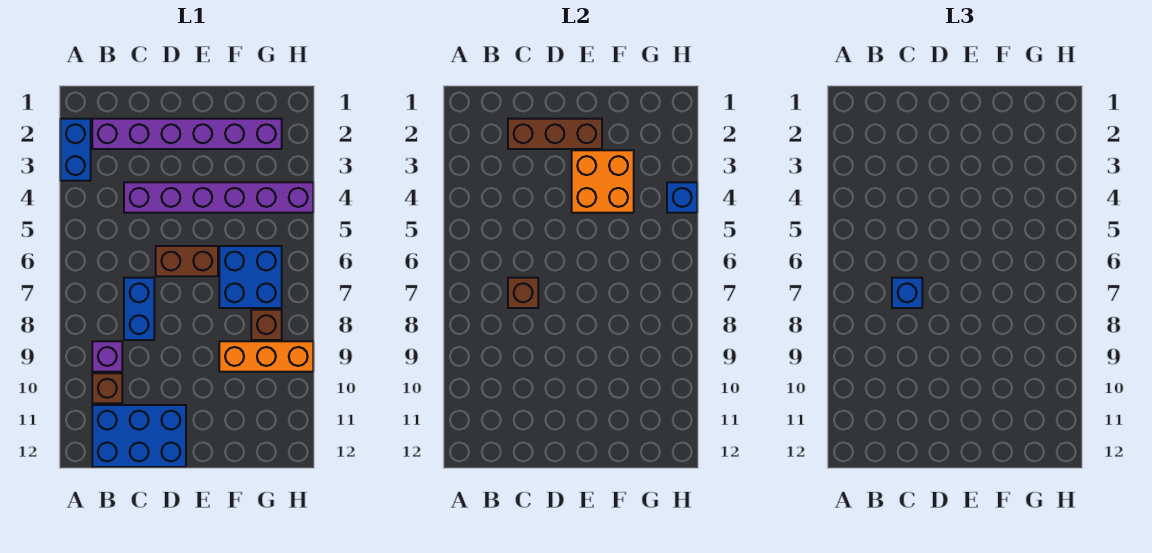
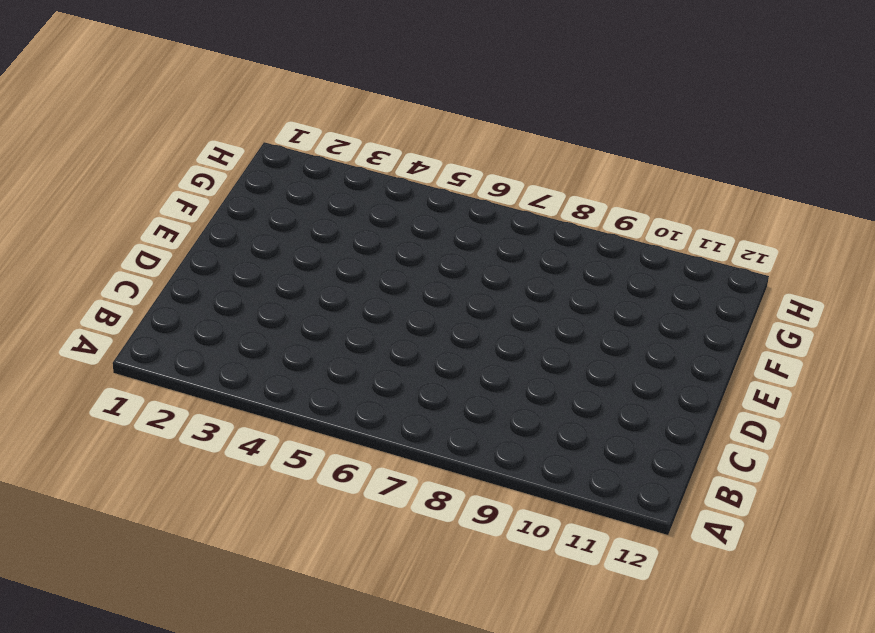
none -> blue 1x2 brick [60,119,91,181]
none -> purple 1x6 brick [92,119,282,149]
none -> purple 1x1 brick [92,341,122,372]

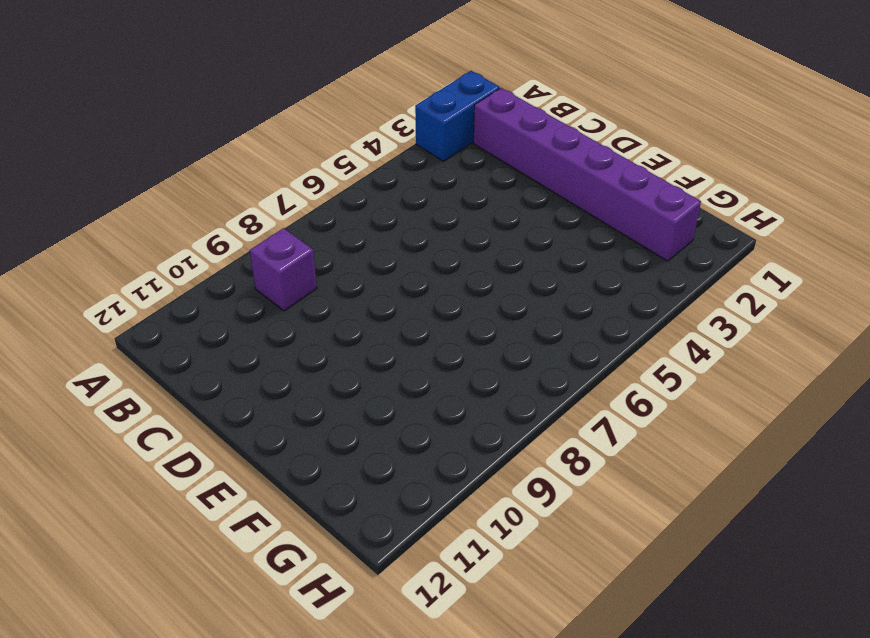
none -> brown 1x1 brick [92,373,122,403]
none -> blue 2x3 brick [92,405,186,467]
none -> purple 1x6 brick [124,182,313,213]

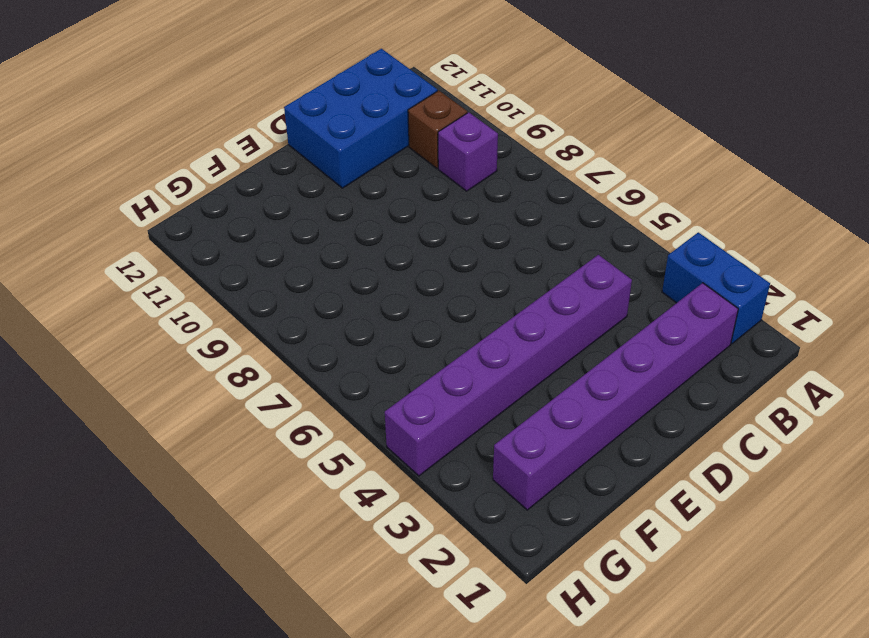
none -> blue 1x2 brick [124,278,154,340]
none -> brown 1x2 brick [156,246,218,276]
none -> blue 2x2 brick [219,246,282,308]

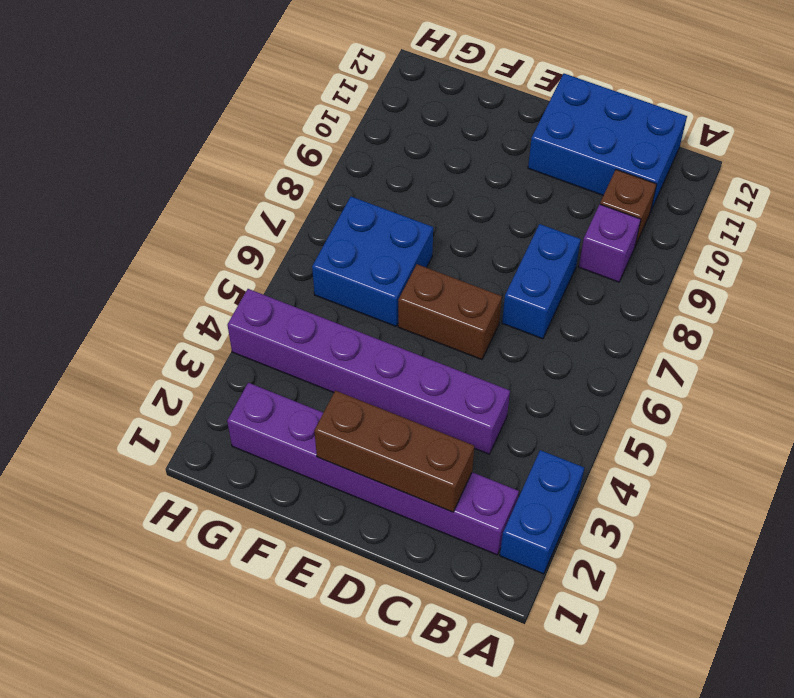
none -> orange 1x3 brick [219,341,313,372]
none -> brown 1x1 brick [251,310,282,340]
none -> brown 1x1 brick [508,278,538,308]

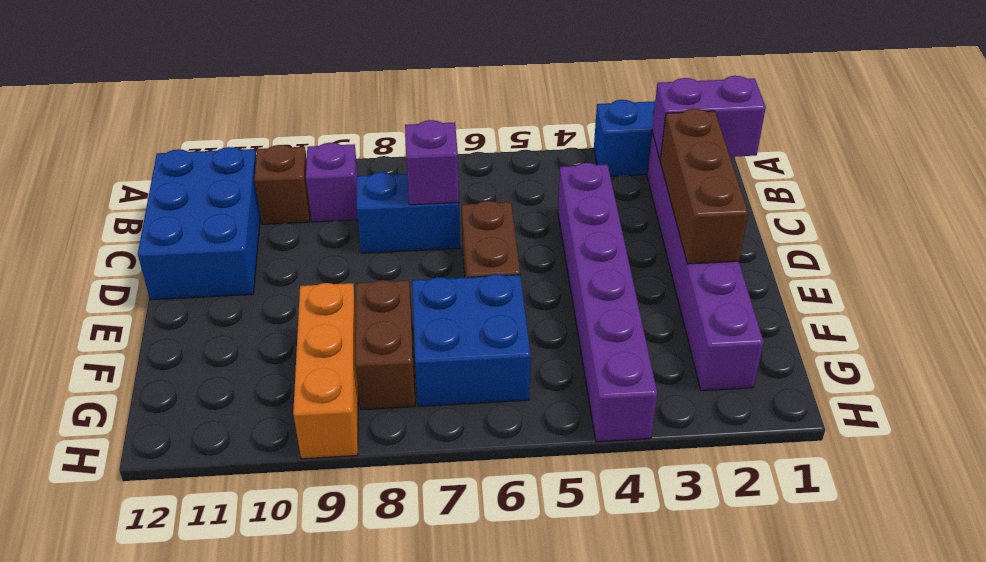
purple 1x2 brick [652,76,766,159] -> none
purple 1x1 brick [405,120,459,205] -> brown 1x1 brick [508,278,538,308]
brown 1x2 brick [356,280,415,410] -> brown 1x1 brick [251,310,282,340]
none -> orange 2x2 brick [572,150,634,213]
none -> blue 1x1 brick [667,182,697,213]
none -> blue 1x1 brick [892,278,922,308]

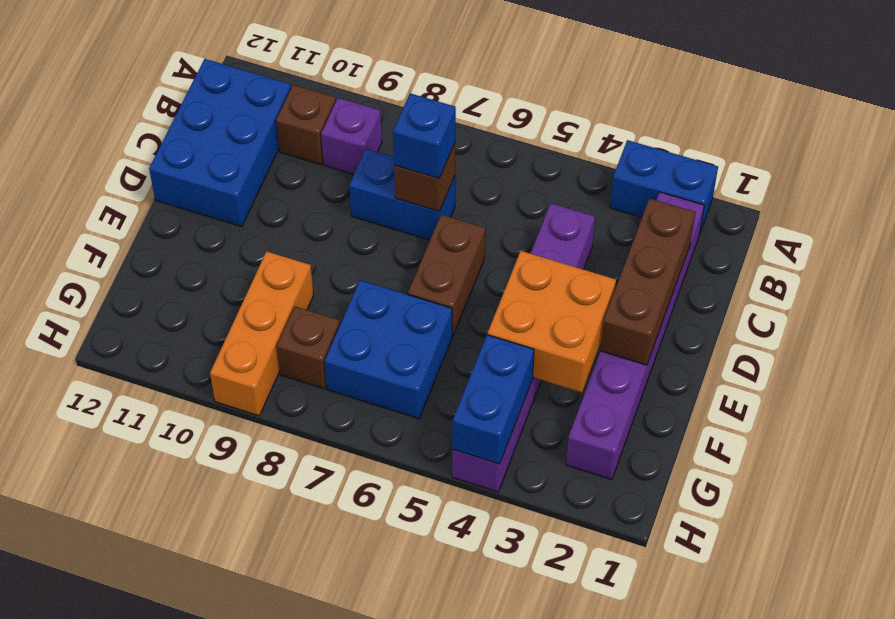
blue 1x2 brick [452,335,534,464] -> blue 1x1 brick [667,182,697,213]

